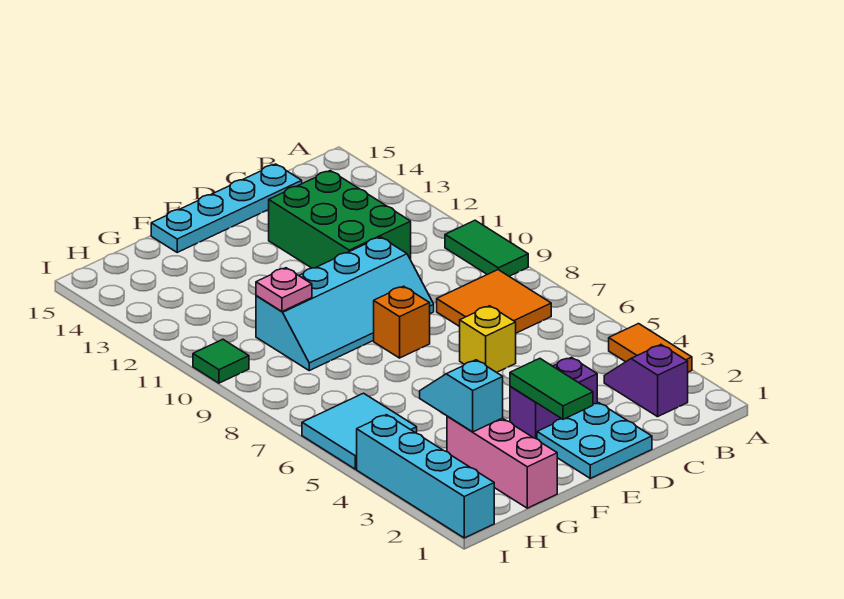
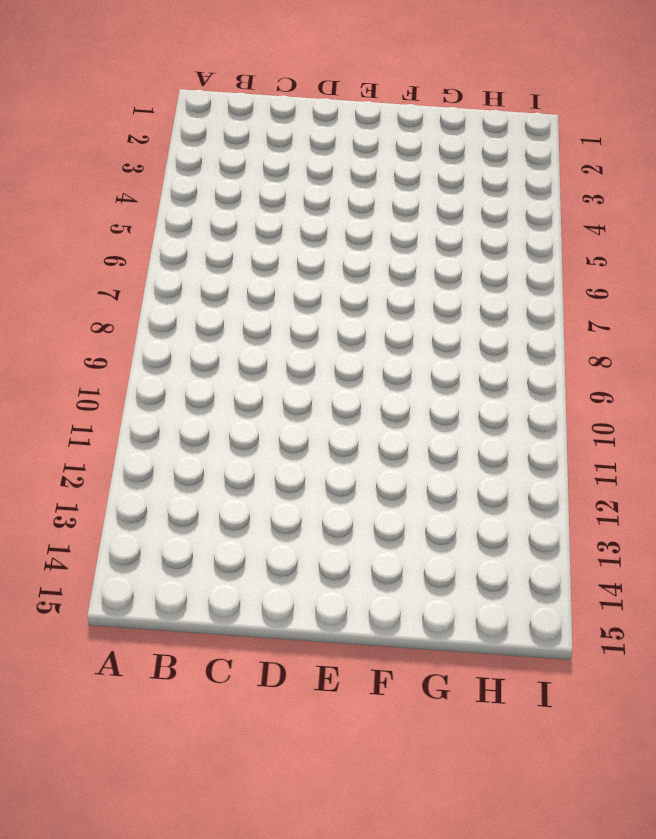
none -> orange 1x2 tile [609,324,692,372]
none -> green 1x2 tile [445,220,528,276]
none -> purple 1x2 slope [604,345,688,417]

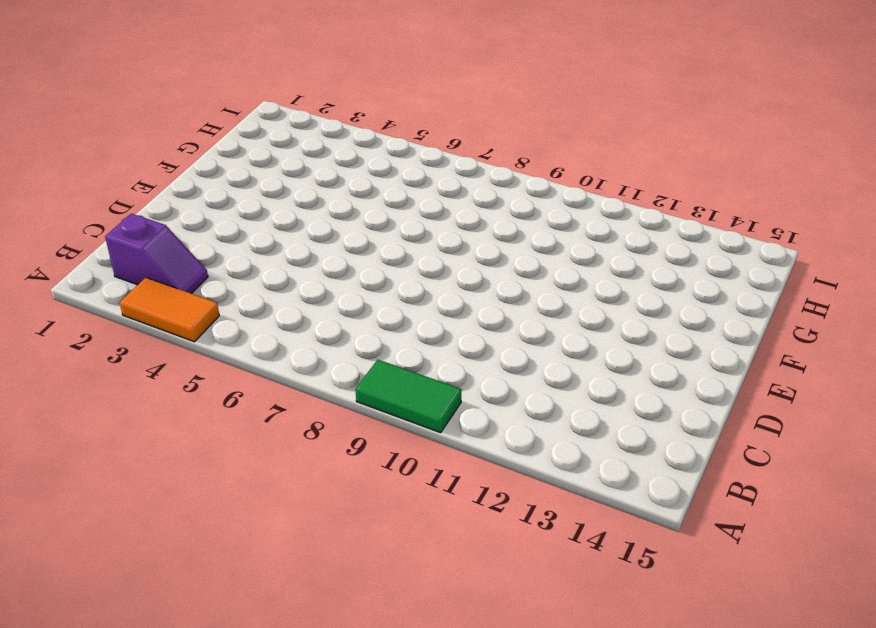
none -> orange 2x2 tile [437,270,551,333]
none -> green 2x3 brick [269,171,411,268]
none -> cyan 1x4 plate [151,164,302,252]

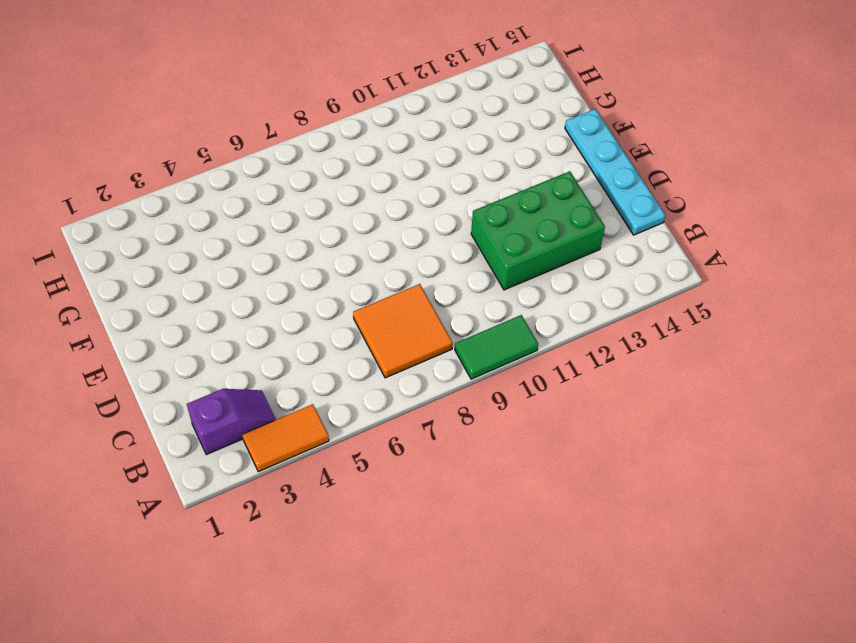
none -> cyan 2x2 plate [537,403,652,478]
none -> purple 1x2 brick [510,357,597,439]
none -> yellow 1x1 brick [460,306,516,372]

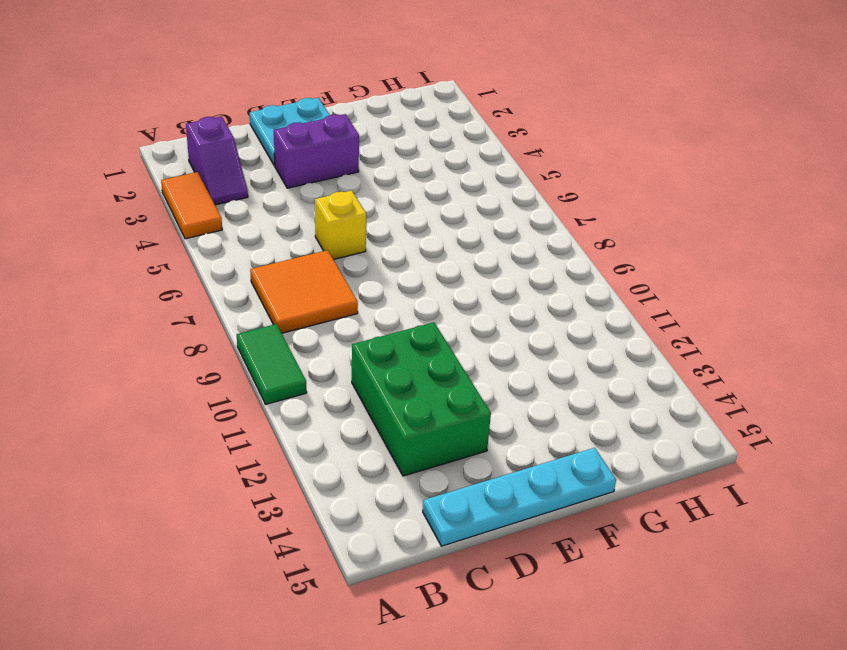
none -> cyan 2x4 slope [256,237,434,371]
none -> orange 1x1 brick [374,286,430,358]
none -> pink 1x3 brick [447,416,557,508]

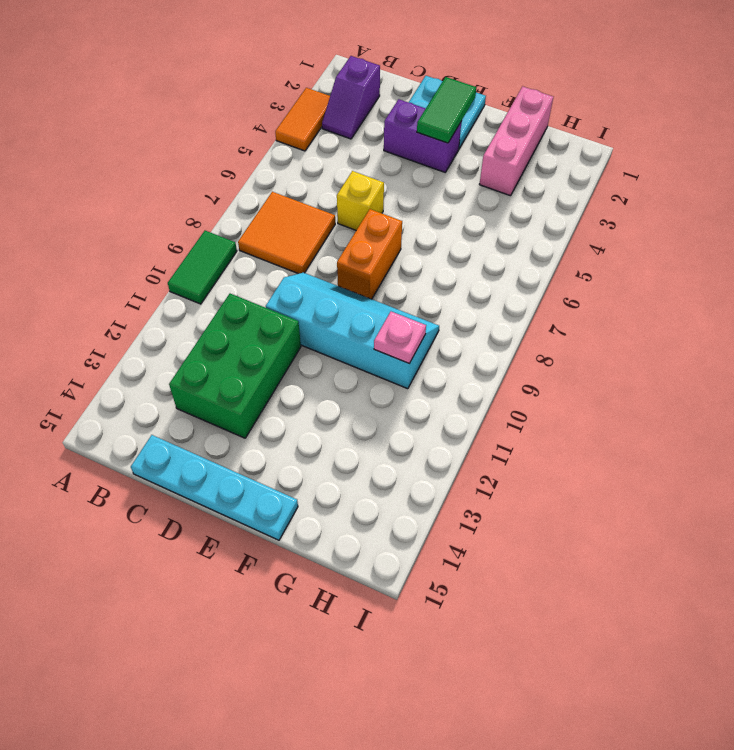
orange 1x2 brick [337,209,402,299] -> orange 1x1 brick [374,286,430,358]
none -> cyan 2x2 tile [302,393,417,469]
none -> cyan 1x4 brick [357,415,494,538]
none -> green 1x1 tile [193,339,249,383]

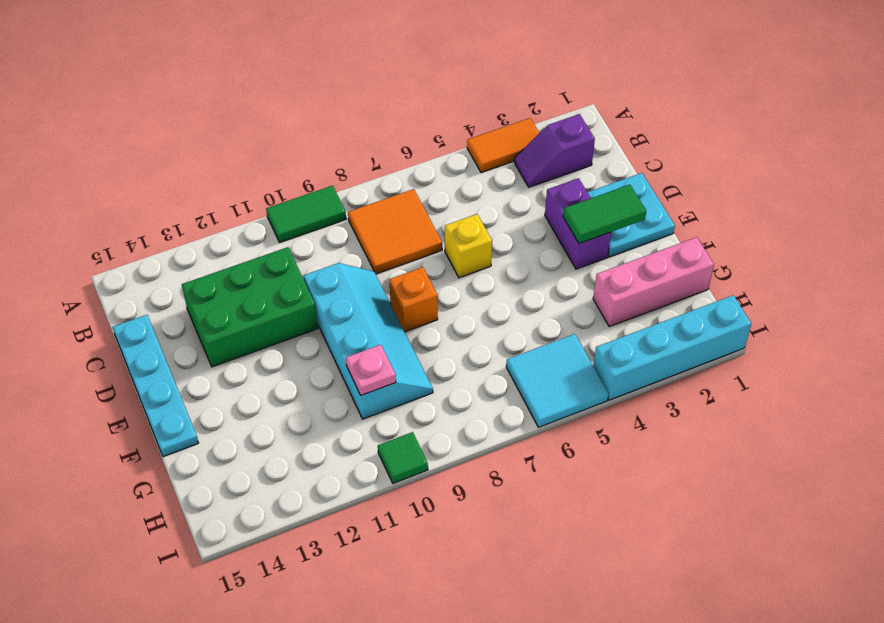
none -> cyan 1x2 slope [420,360,503,432]

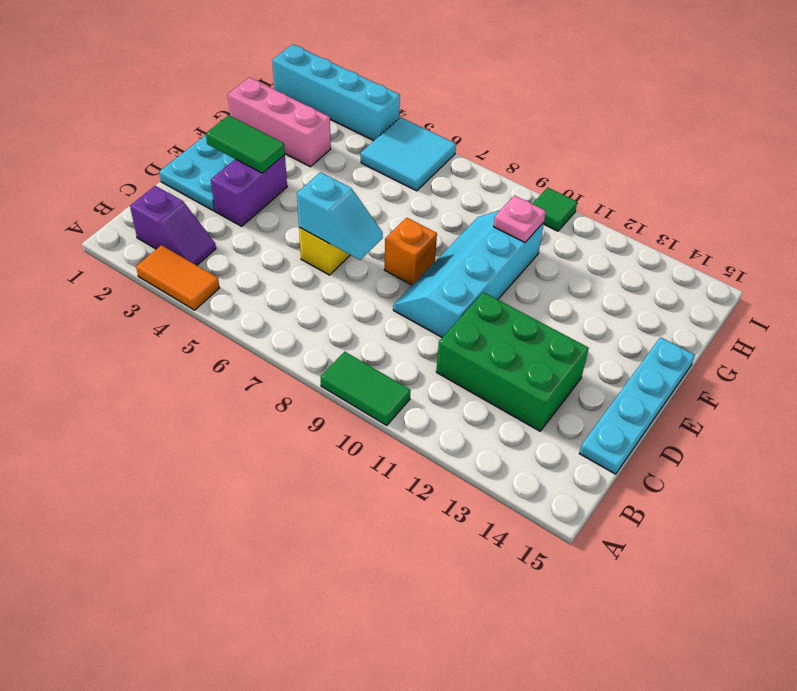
cyan 1x2 slope [297,172,383,260] -> cyan 1x2 slope moved to [420,360,503,432]
none -> orange 2x2 tile [437,270,551,333]

